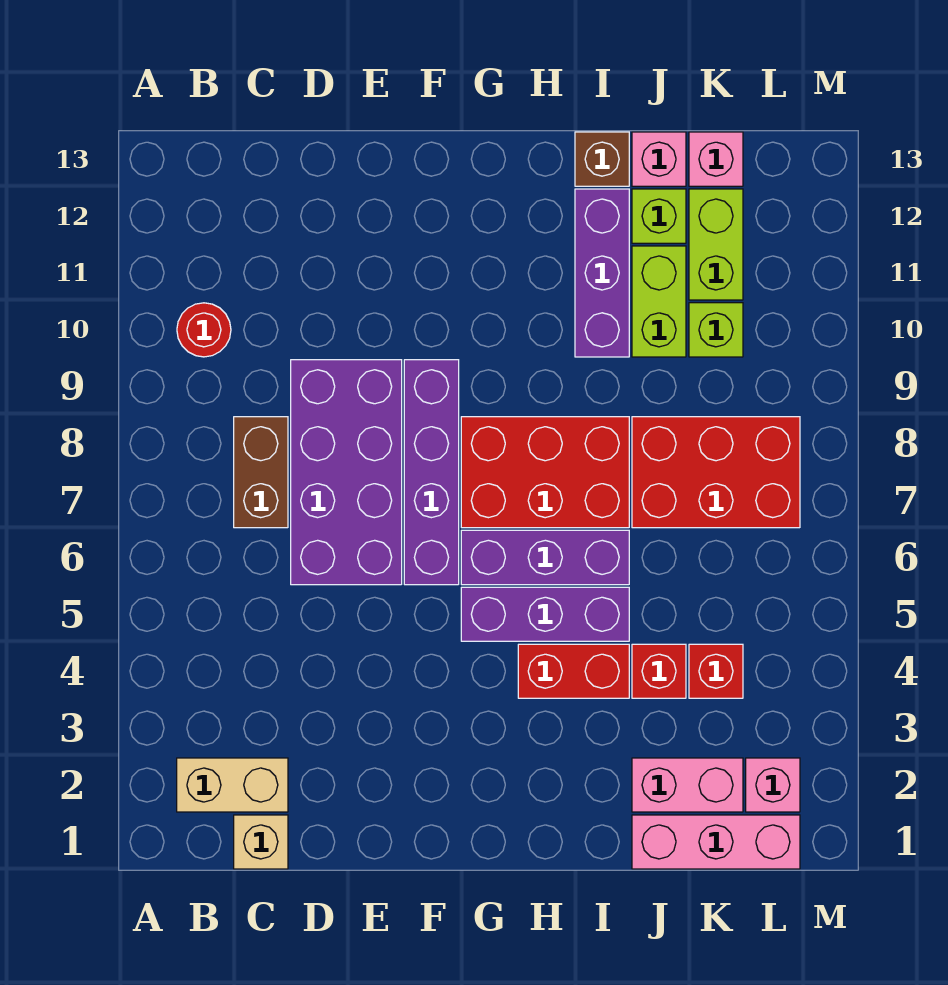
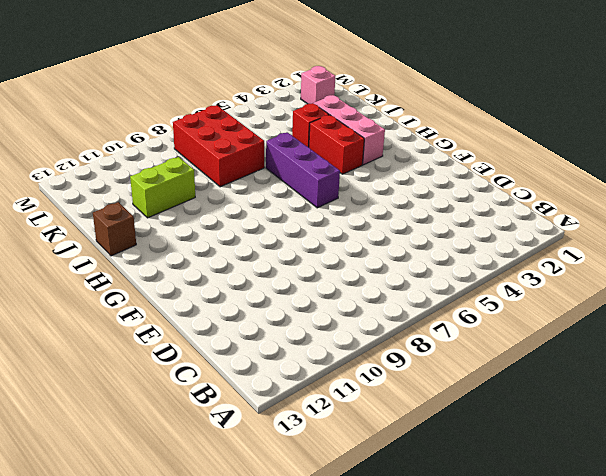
pink 1x3 brick [314,95,385,165] -> pink 1x3 brick moved to [632,815,800,869]
none -> tan 1x2 brick [177,758,288,812]
none -> red 1x1 round brick [177,303,231,357]
none -> tan 1x1 brick [234,815,288,869]

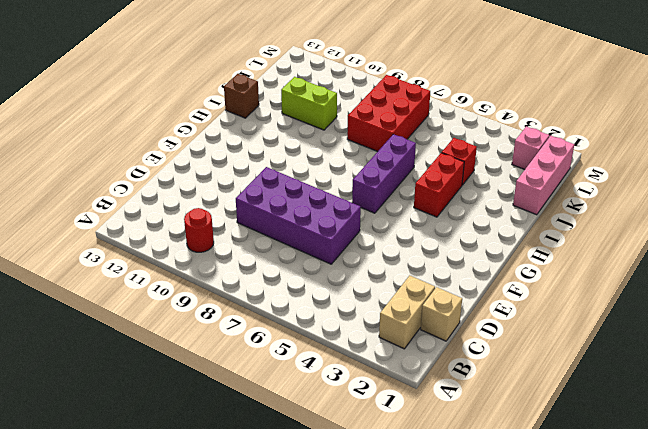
none -> brown 1x2 brick [234,417,288,528]
none -> purple 1x4 brick [404,360,459,585]
none -> purple 1x3 brick [461,587,629,641]

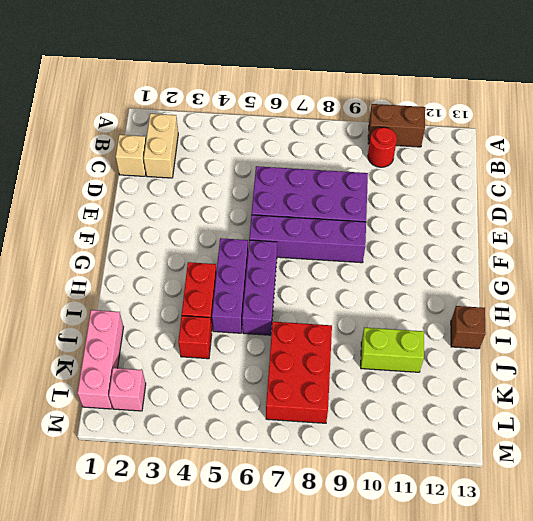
brown 1x2 brick [368,104,425,147] -> brown 1x2 brick moved to [234,417,288,528]
none -> red 2x3 brick [461,417,629,528]
none -> purple 1x3 brick [575,189,629,357]
none -> pink 1x2 brick [632,758,743,812]

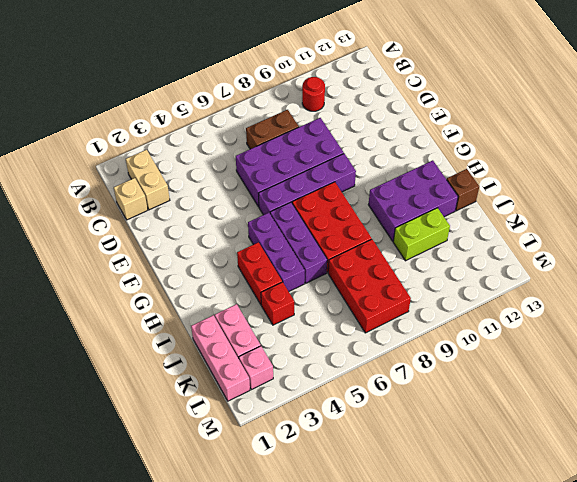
purple 2x3 brick [368,160,458,241] -> purple 1x3 brick [575,189,629,357]
none -> lime 1x1 brick [632,189,686,243]
none -> pink 1x1 brick [632,132,686,186]
none -> red 1x1 brick [689,644,743,698]

